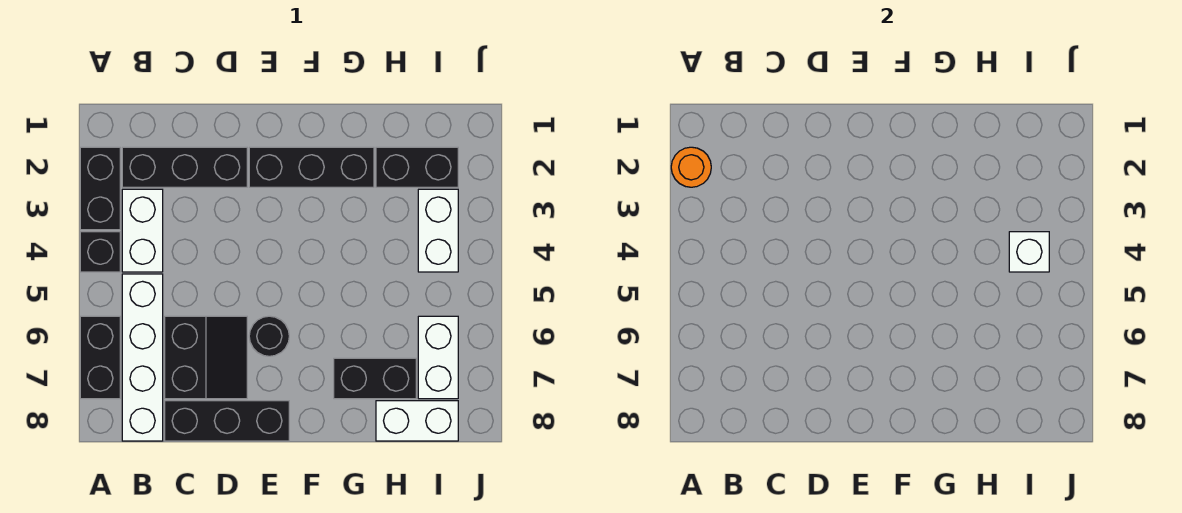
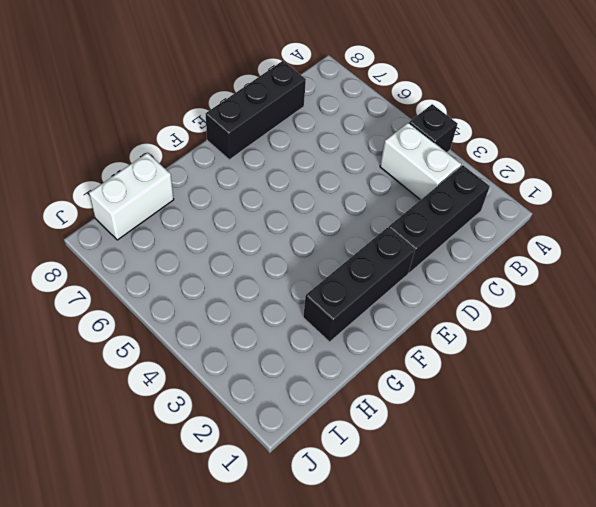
none -> black 1x2 brick [80,147,120,230]
none -> black 1x2 brick [80,316,120,399]
none -> white 1x4 brick [122,274,163,441]

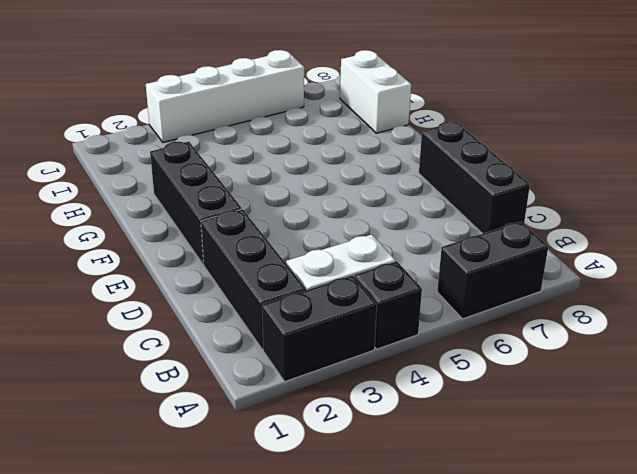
white 1x4 brick [146,50,304,142] -> white 1x4 brick moved to [122,274,163,441]
none -> black 2x2 slope [165,316,247,399]
none -> black 1x1 round brick [249,316,289,356]
none -> black 1x2 brick [334,358,416,399]

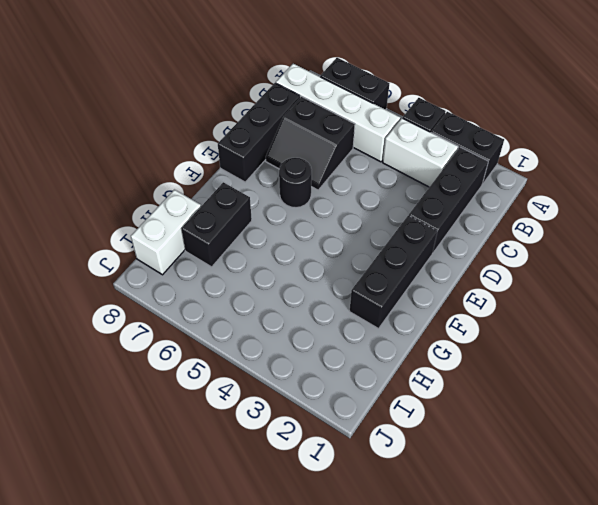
none -> black 1x2 brick [376,147,458,187]
none -> white 1x2 brick [418,189,458,272]
none -> white 1x2 brick [418,316,458,399]

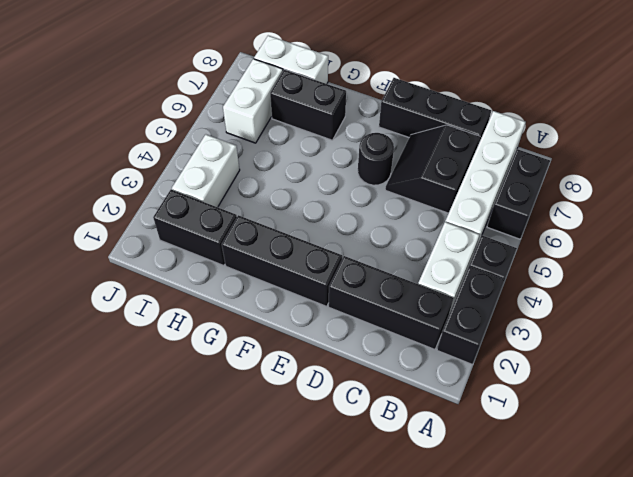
none -> orange 1x1 round brick [671,147,711,187]
none -> white 1x1 brick [1009,232,1049,272]

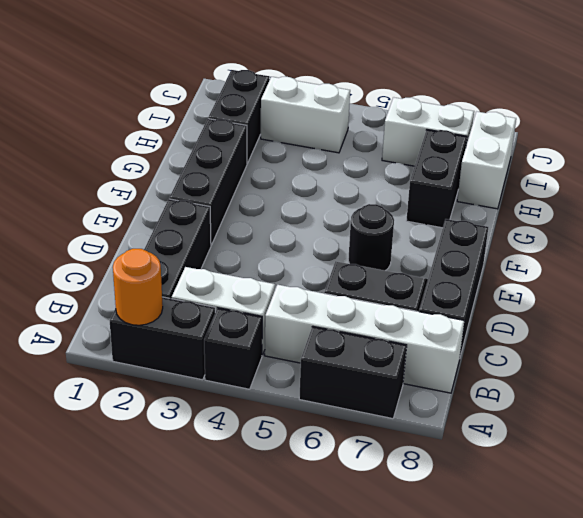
none -> white 1x1 brick [1009,232,1049,272]

